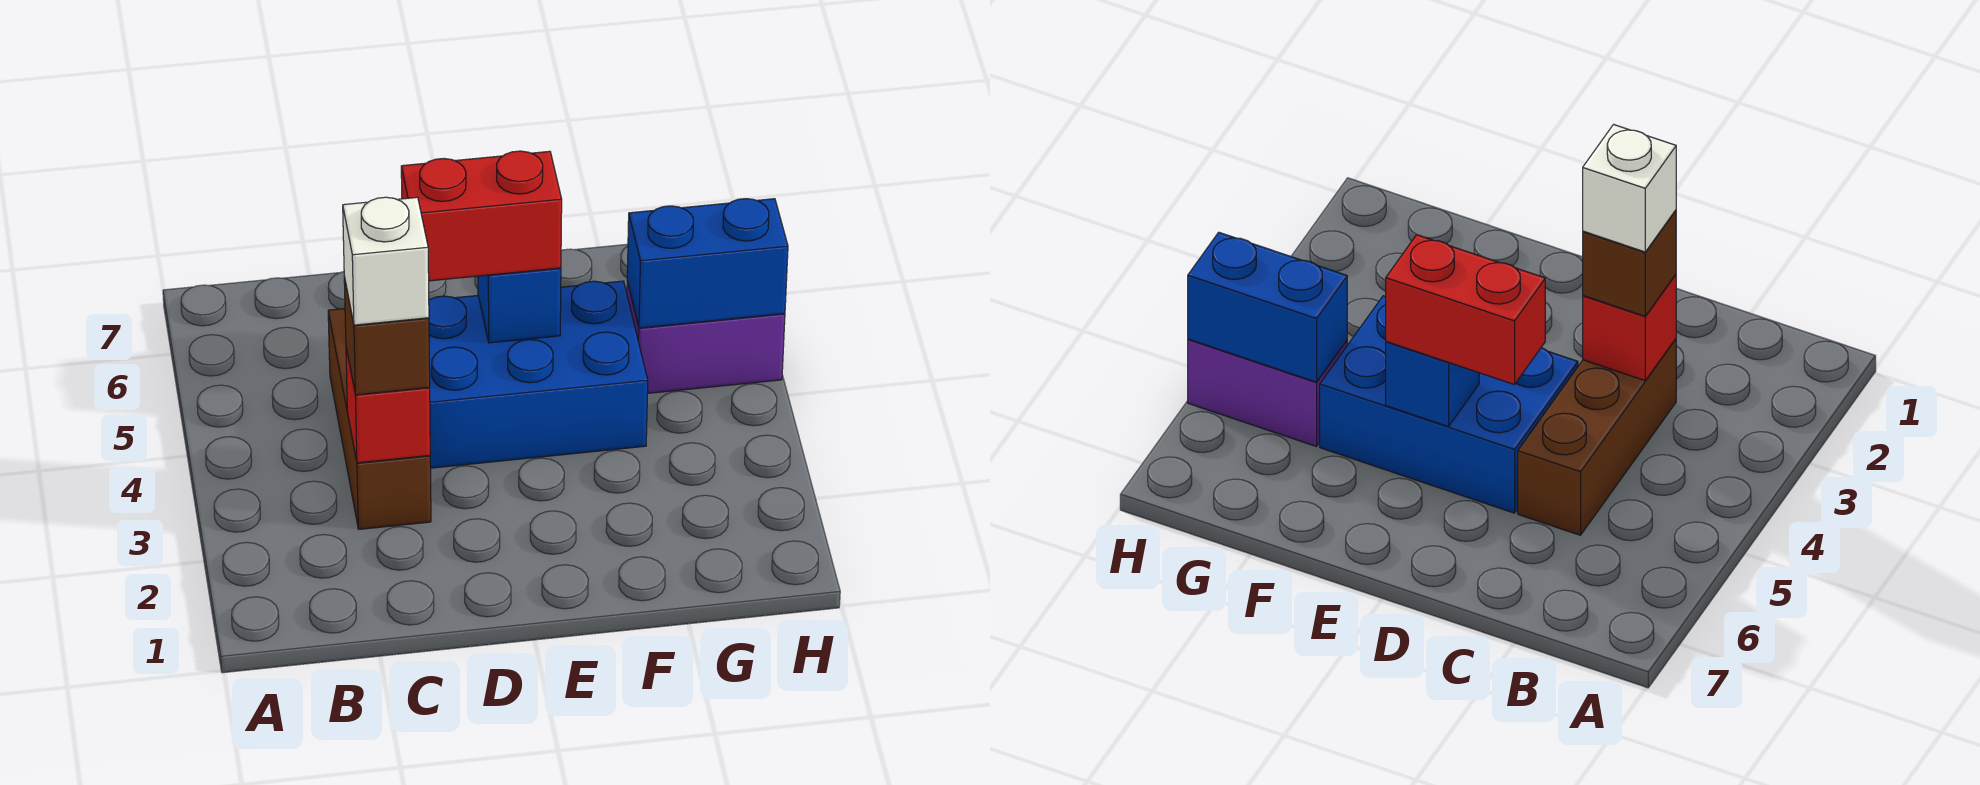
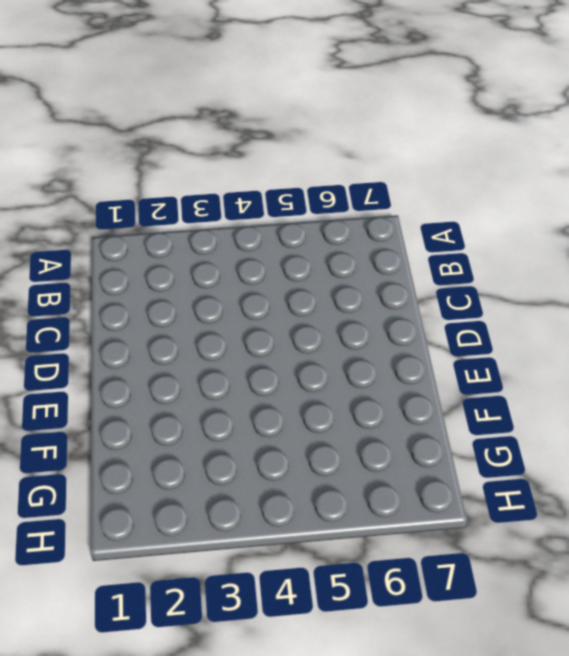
none -> brown 1x3 brick [328,309,431,529]
none -> blue 2x3 brick [429,281,648,468]

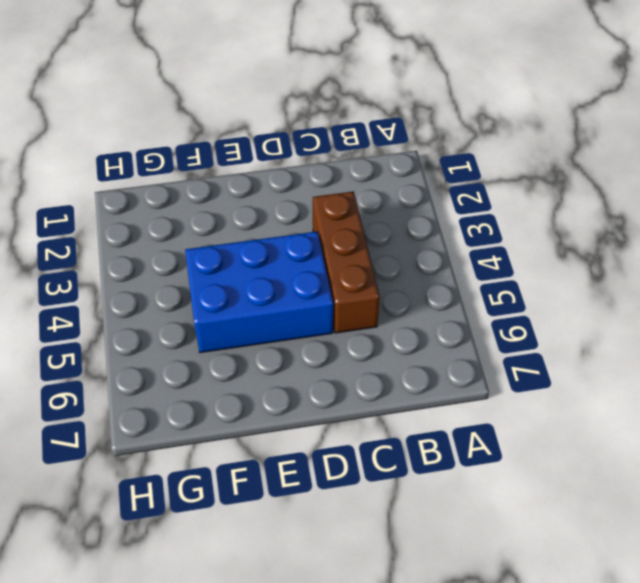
none -> purple 1x2 brick [627,282,785,393]
none -> red 1x1 brick [346,348,430,463]

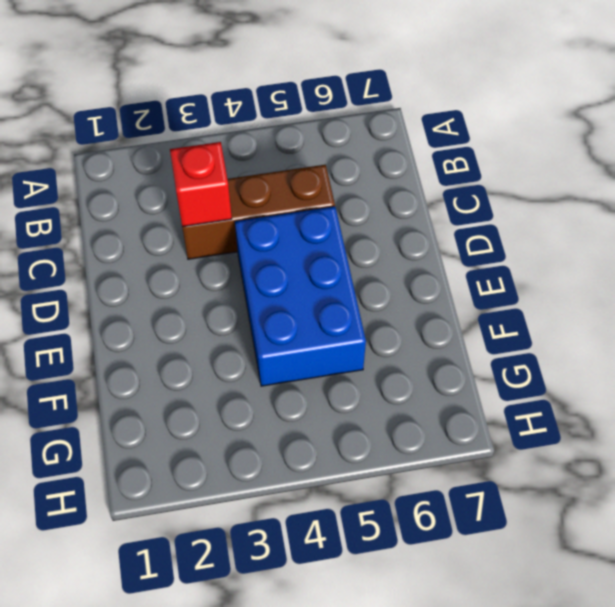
none -> purple 1x2 brick [627,282,785,393]
none -> blue 1x1 brick [478,268,561,343]

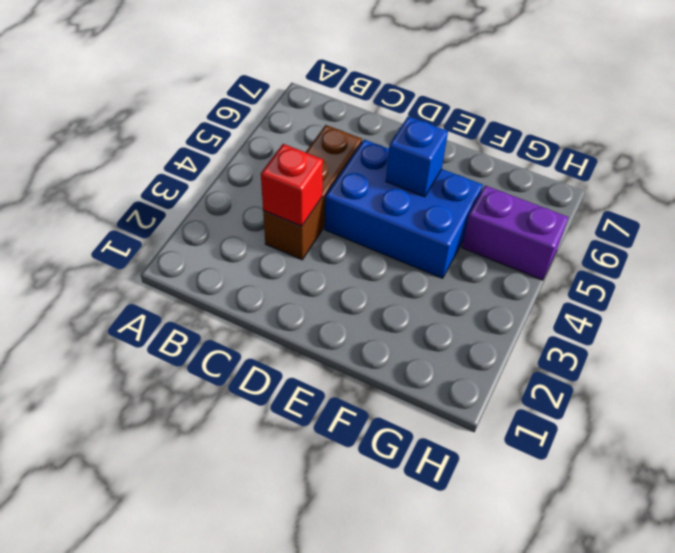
none -> blue 1x2 brick [627,199,788,328]
none -> brown 1x1 brick [344,277,430,395]

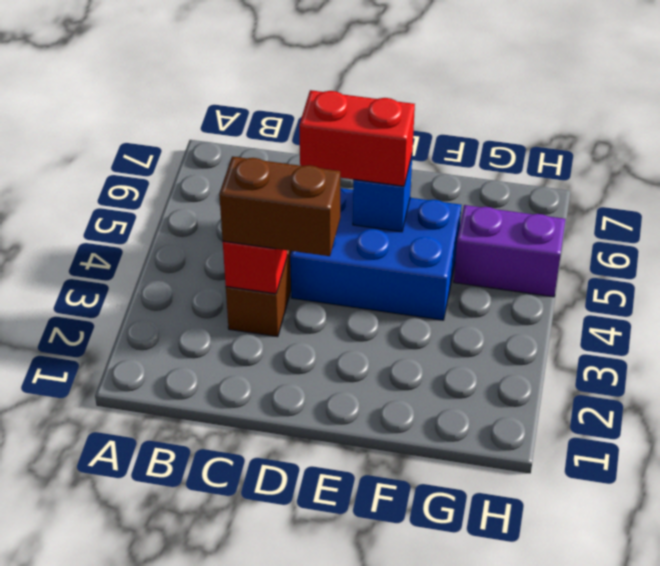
brown 1x2 brick [219,156,340,256] -> brown 1x1 brick [344,277,430,395]
none -> blue 1x2 brick [627,199,788,328]
none -> white 1x1 brick [343,197,429,325]

